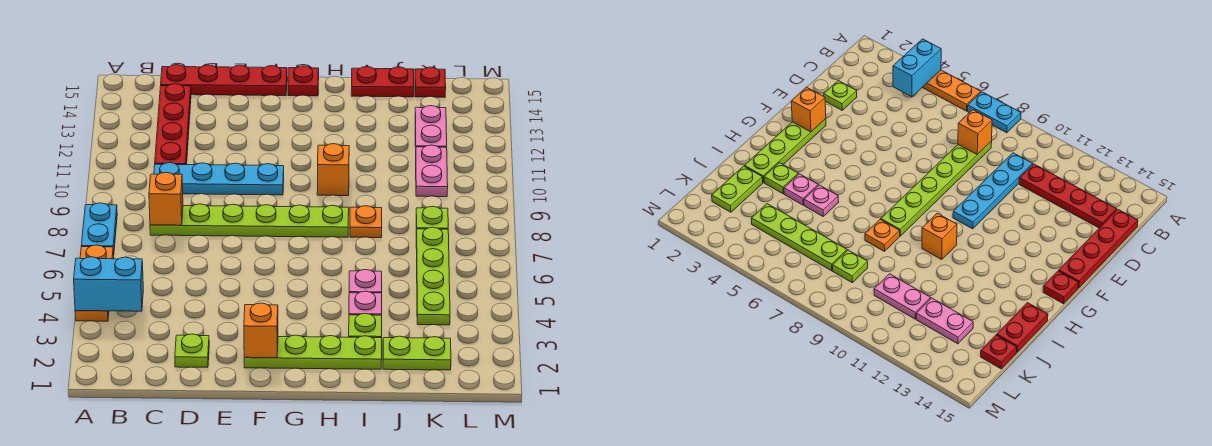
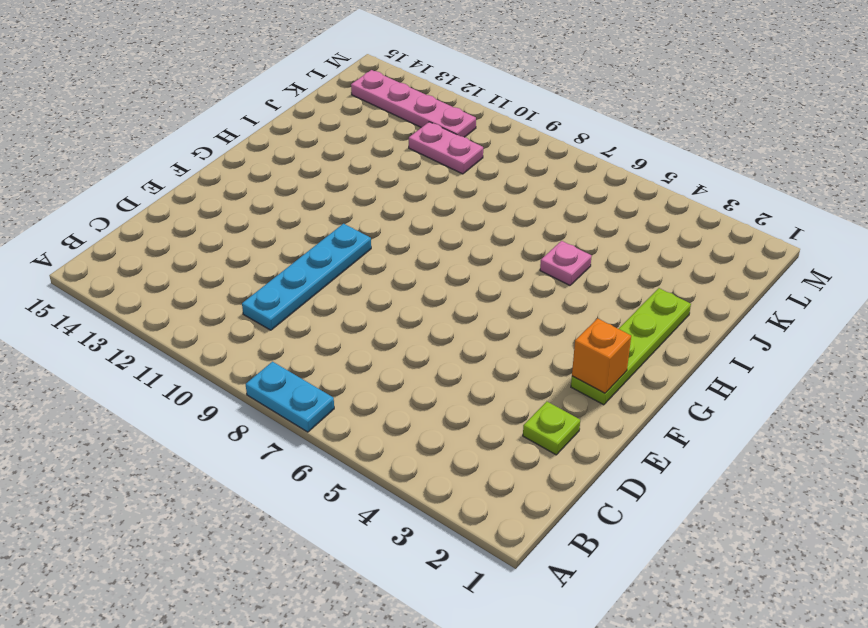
pink 1x4 plate [351,70,476,137] -> none
none -> orange 1x3 plate [75,245,114,321]
none -> lime 1x6 plate [150,204,349,237]
none -> red 1x4 plate [155,84,191,165]

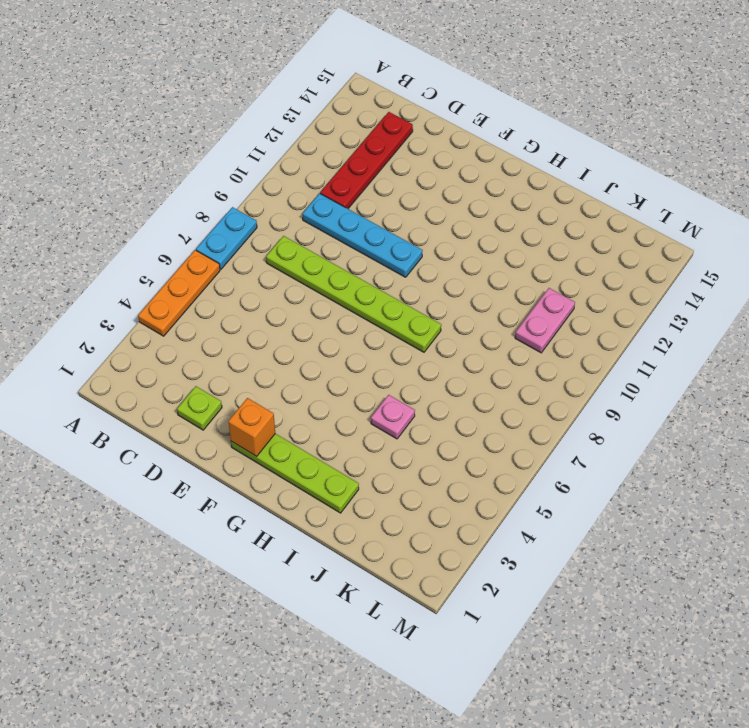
none -> red 1x4 plate [161,65,287,96]
none -> red 1x1 plate [288,66,319,96]
none -> orange 1x1 brick [317,144,349,196]

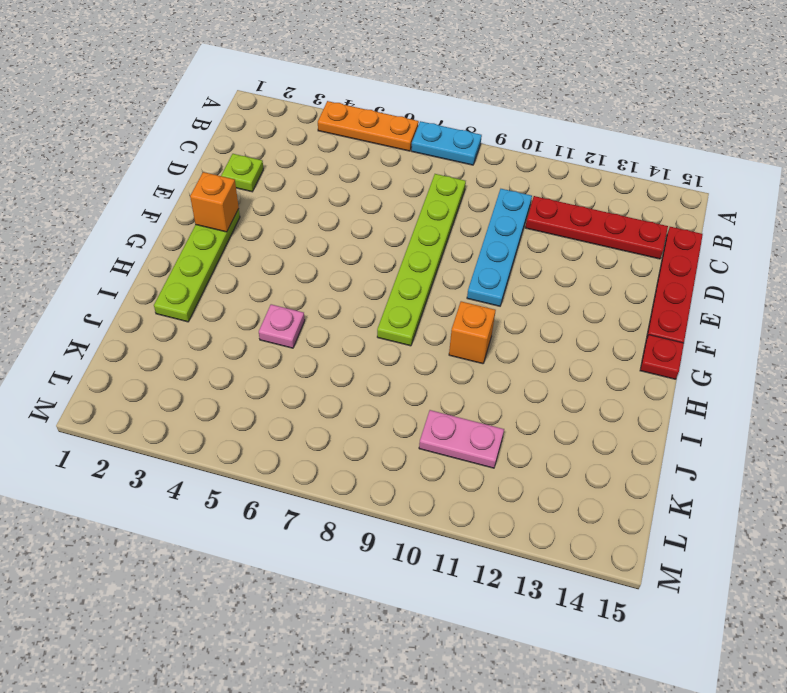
none -> lime 1x1 plate [349,313,382,338]
none -> pink 1x1 plate [349,291,382,315]
none -> orange 1x1 plate [350,206,382,238]

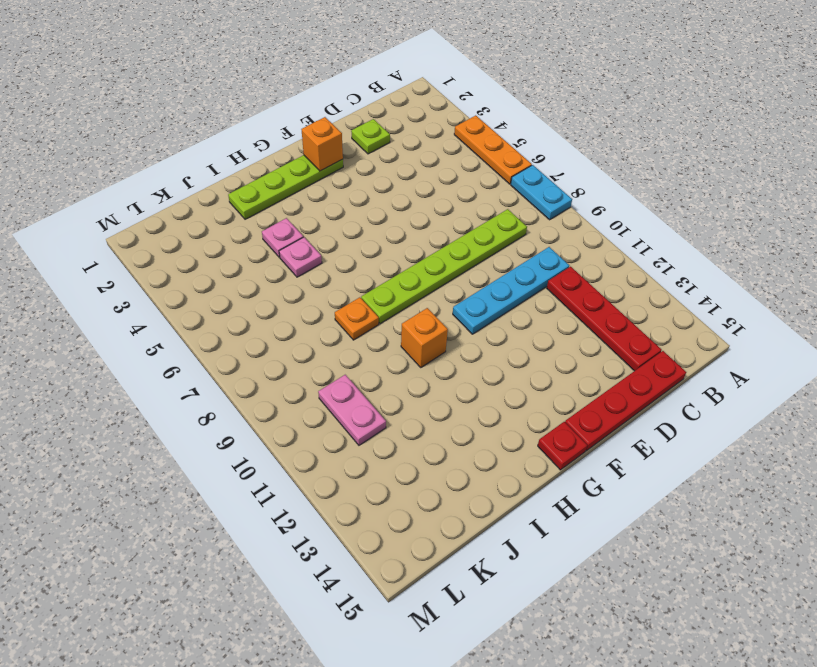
none -> lime 1x1 plate [349,313,382,338]
none -> red 1x2 plate [351,67,414,97]
none -> lime 1x2 plate [383,336,451,370]

